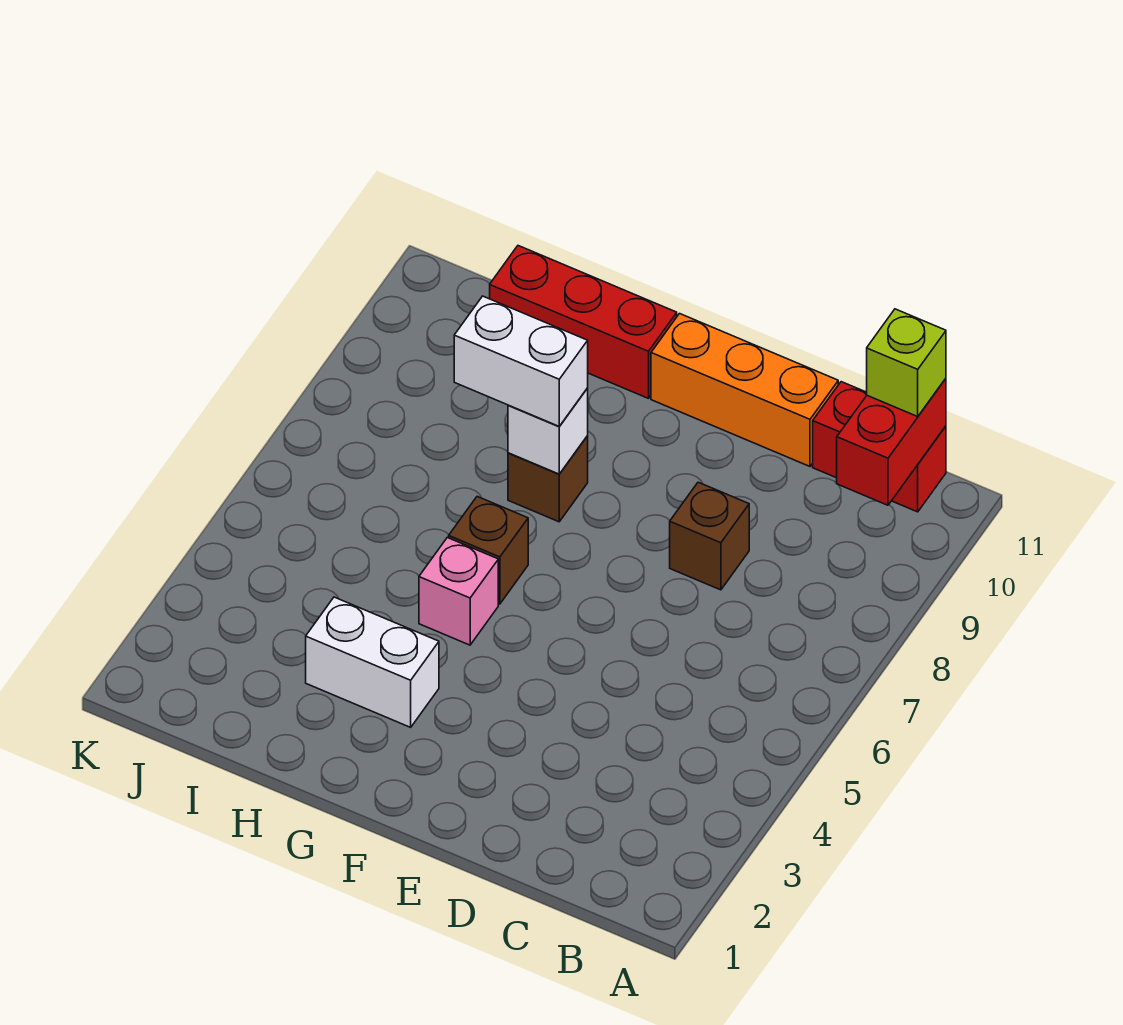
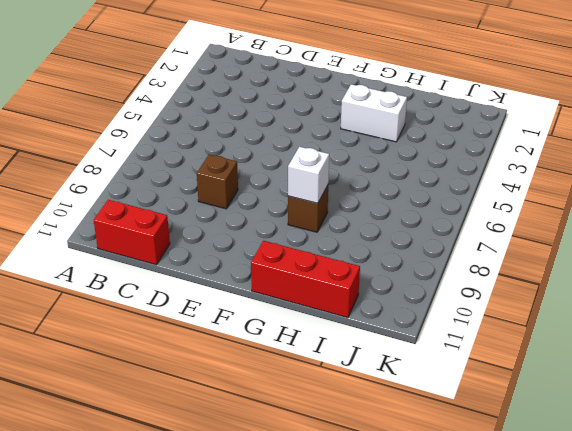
none -> orange 1x3 brick [651,314,838,466]
none -> pink 1x1 brick [419,538,498,645]
none -> brown 1x1 brick [449,497,528,604]

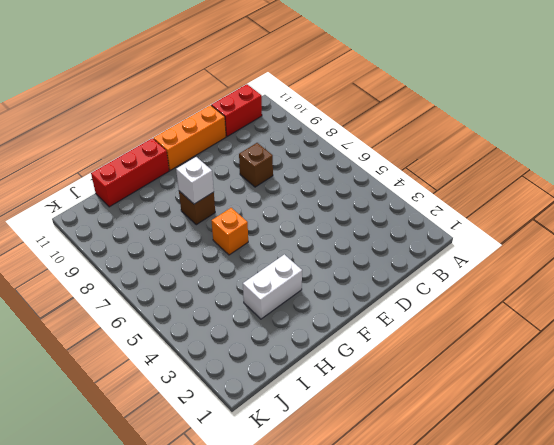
orange 1x1 brick [212,208,248,255] -> brown 1x1 brick [449,497,528,604]
none -> pink 1x1 brick [419,538,498,645]
none -> red 1x2 brick [837,379,946,505]
none -> lime 1x1 brick [867,309,946,416]

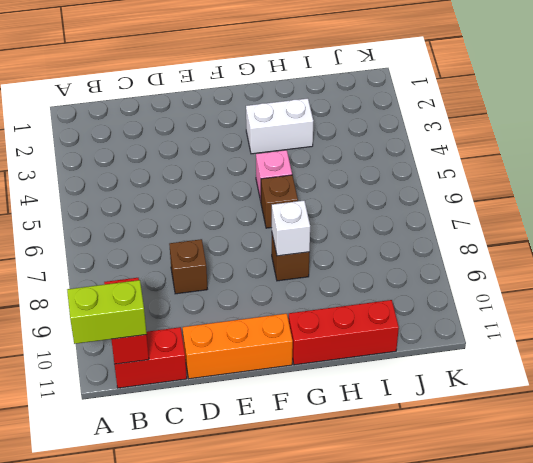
lime 1x2 brick [67,280,147,344] -> lime 1x1 brick [867,309,946,416]
none -> white 1x2 brick [454,296,588,426]

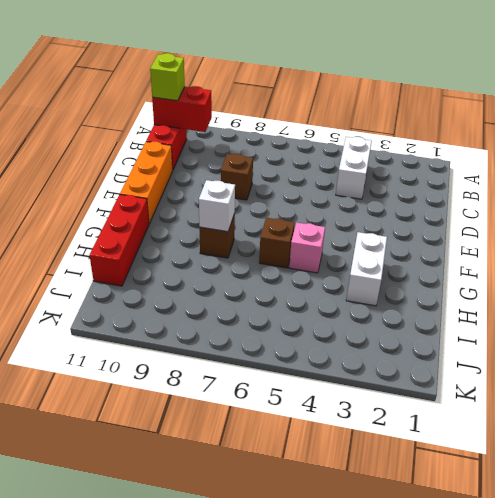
white 1x2 brick [336,137,372,199] -> white 1x2 brick moved to [454,296,588,426]

